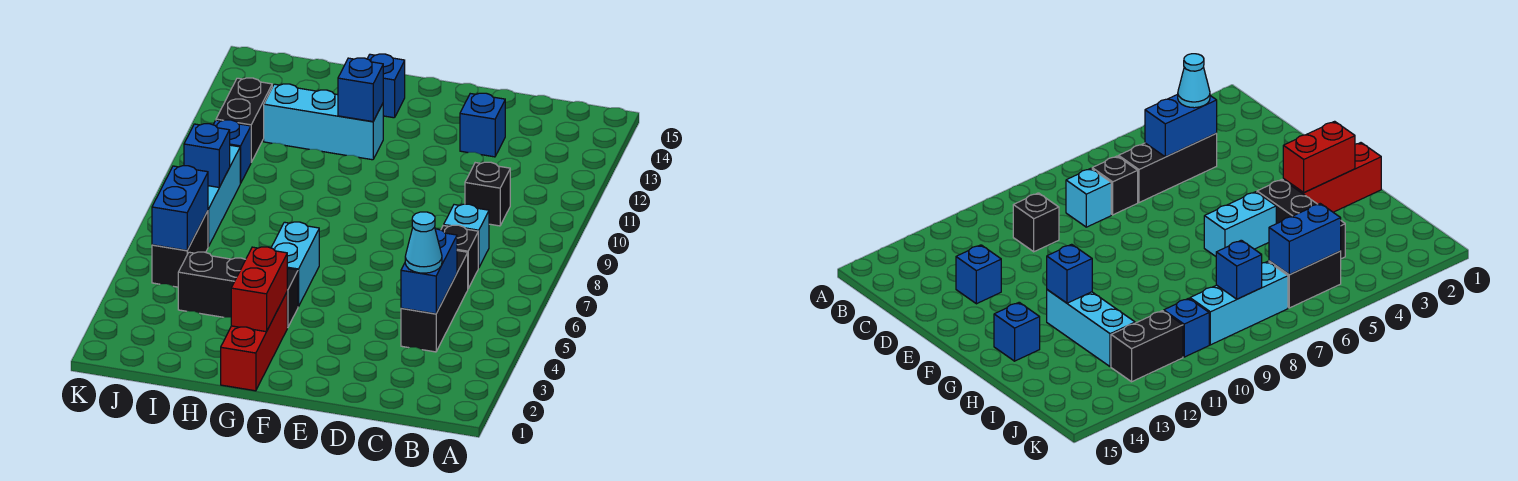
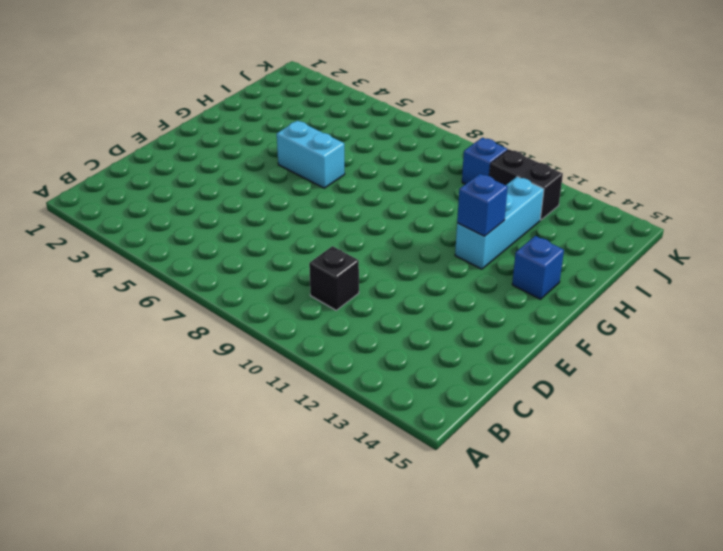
none -> black 1x3 brick [401,251,468,352]
none -> black 1x1 brick [441,225,478,288]
none -> cyan 1x1 brick [444,204,489,268]

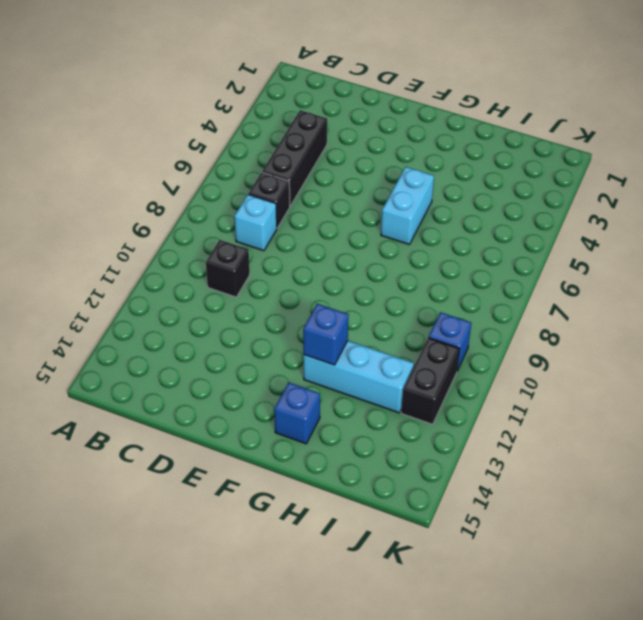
none -> blue 1x1 brick [460,93,505,157]
none -> red 1x3 brick [221,292,287,391]
none -> black 1x3 brick [178,252,298,328]

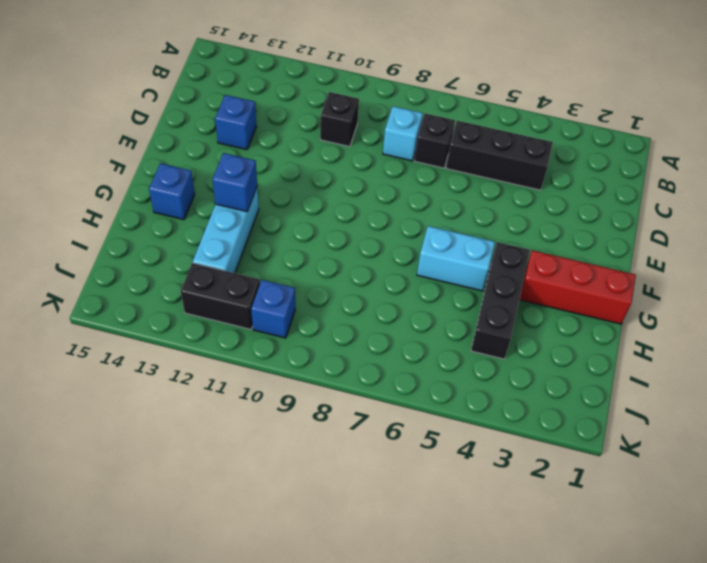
none -> black 1x2 brick [152,211,208,287]
none -> cyan 1x3 brick [208,145,240,247]
none -> blue 1x2 brick [401,229,457,314]

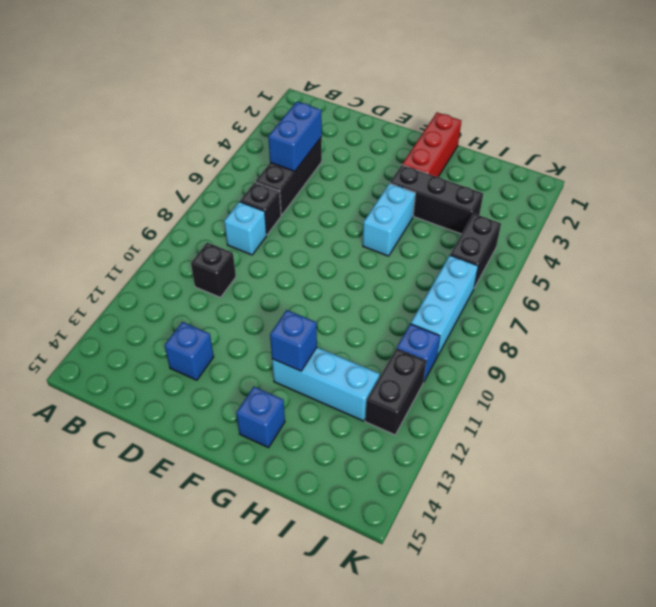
none -> red 1x2 brick [231,247,287,332]
none -> blue 1x2 brick [152,166,208,250]
none -> blue 1x1 brick [184,124,230,187]

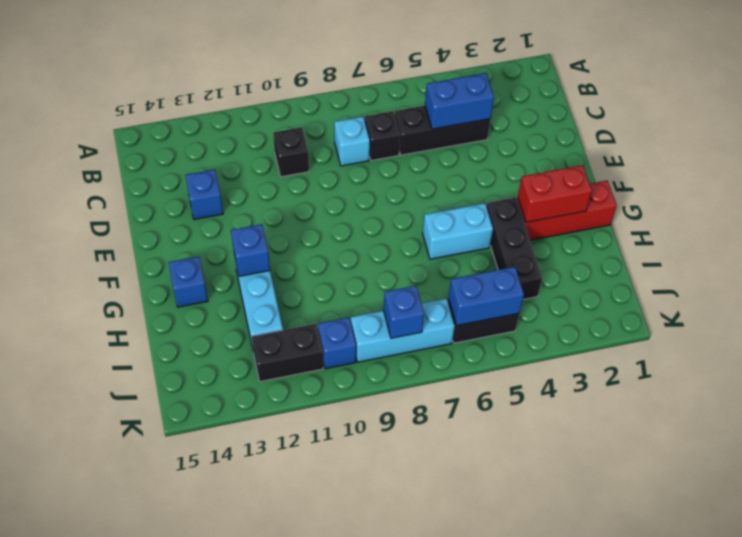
none -> cyan 1x1 cone [405,212,442,273]

